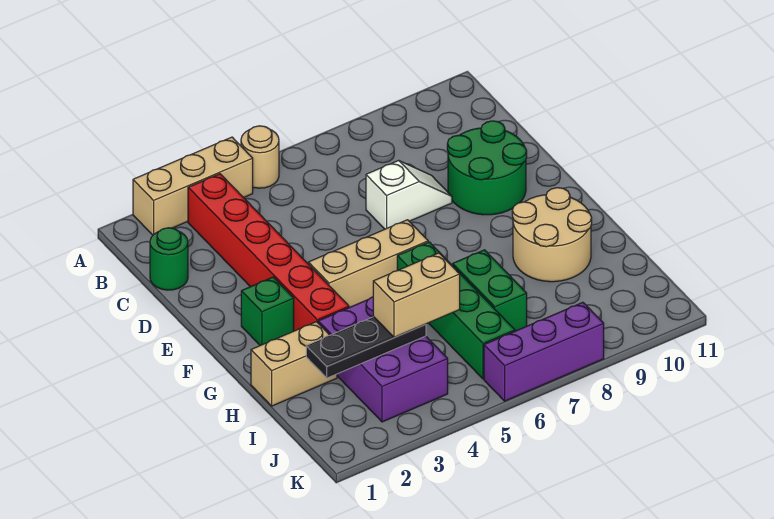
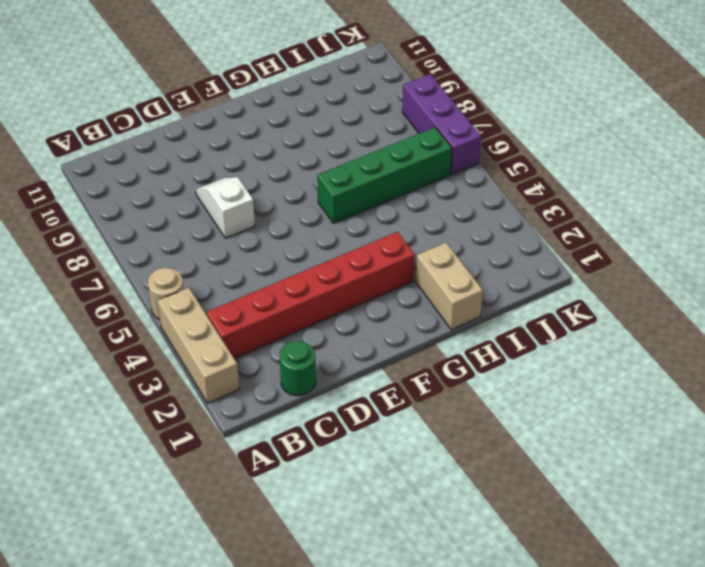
none -> green 2x2 round brick [447,121,527,215]
none -> green 1x1 brick [241,277,294,345]
none -> tan 1x3 brick [308,220,428,307]

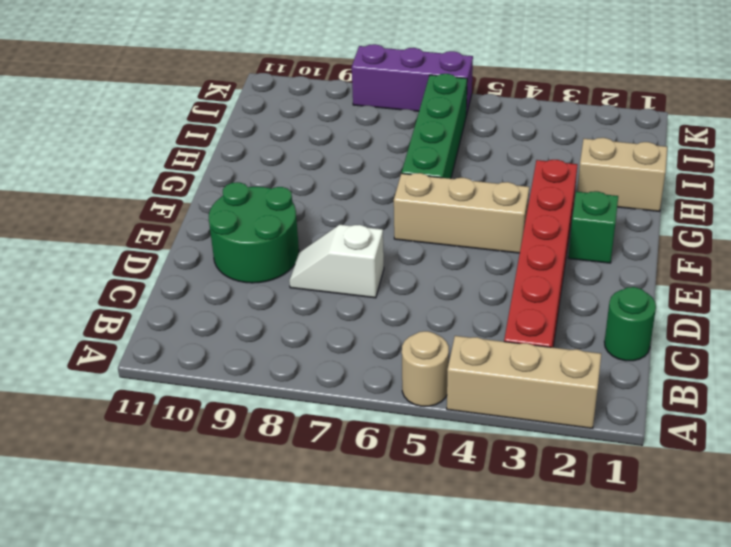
none -> tan 2x2 round brick [512,188,592,282]
none -> purple 2x3 brick [318,297,448,422]
none -> green 1x2 brick [453,250,527,331]

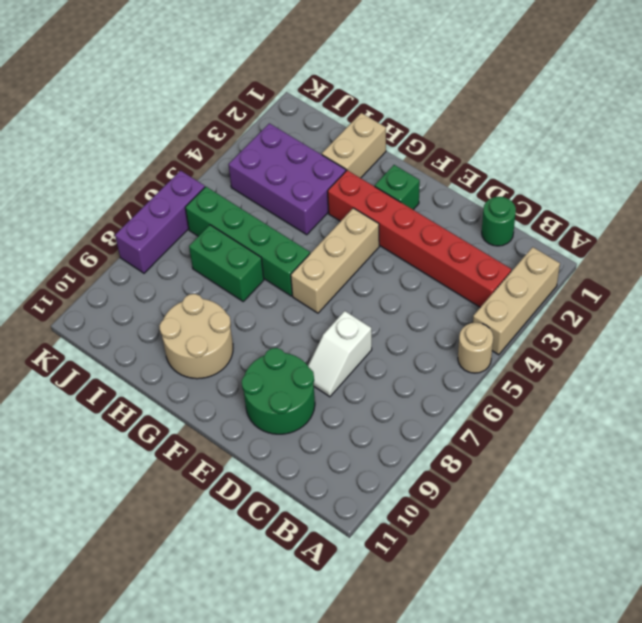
none -> black 1x3 plate [306,317,426,378]
none -> tan 1x2 brick [373,253,460,338]

